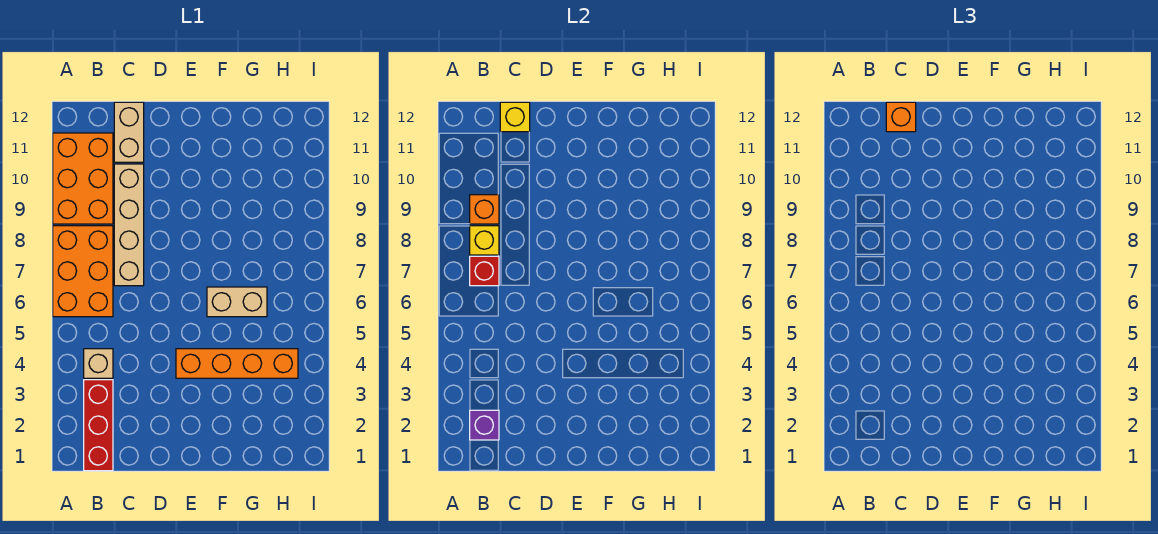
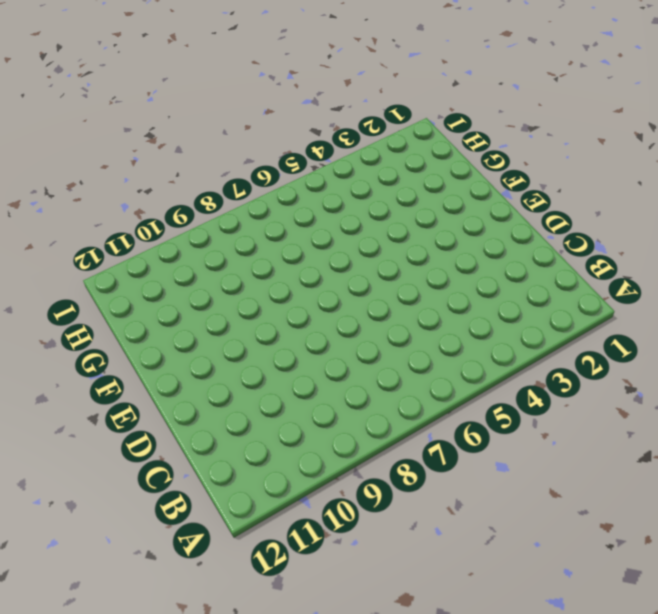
none -> orange 2x3 brick [53,226,113,317]
none -> orange 2x3 brick [53,133,113,224]
none -> red 1x3 brick [84,380,113,471]

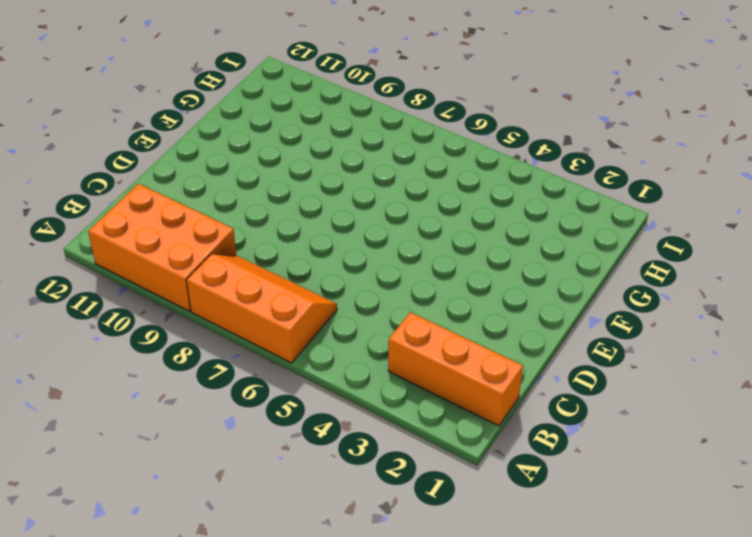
orange 2x3 slope [186,254,337,363] -> orange 2x3 brick [53,226,113,317]
orange 1x3 brick [388,312,523,426] -> red 1x3 brick [84,380,113,471]
none -> tan 1x1 brick [84,349,113,378]
none -> tan 1x4 brick [114,164,144,286]
none -> tan 1x2 brick [114,102,144,162]

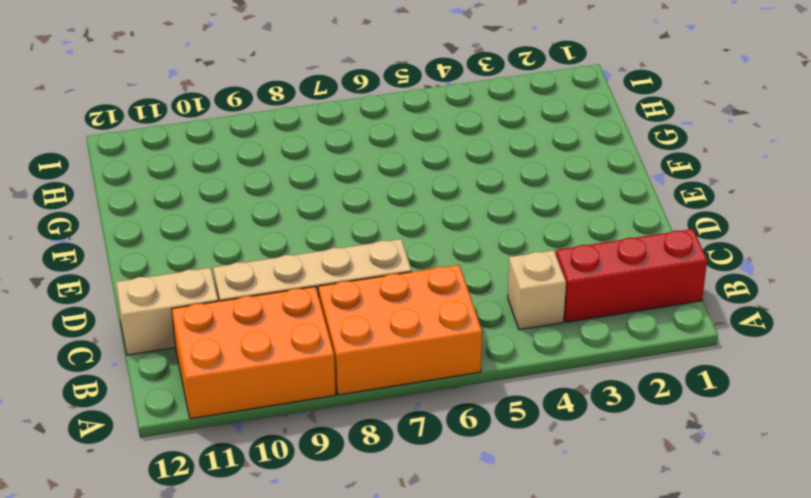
none -> orange 1x4 brick [176,349,298,378]
none -> tan 1x2 brick [207,287,267,317]
none -> purple 1x1 brick [470,410,499,440]

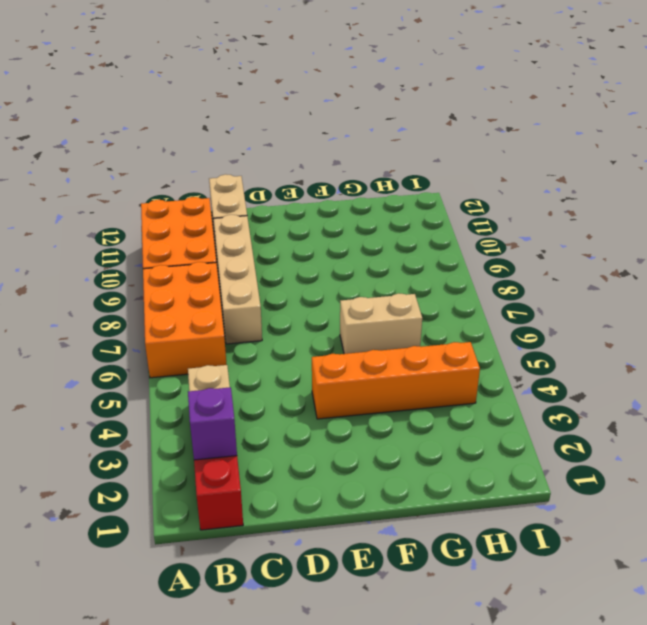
none -> red 1x1 brick [470,256,499,286]
none -> yellow 1x1 brick [470,226,499,255]
none -> orange 1x1 brick [470,195,499,224]

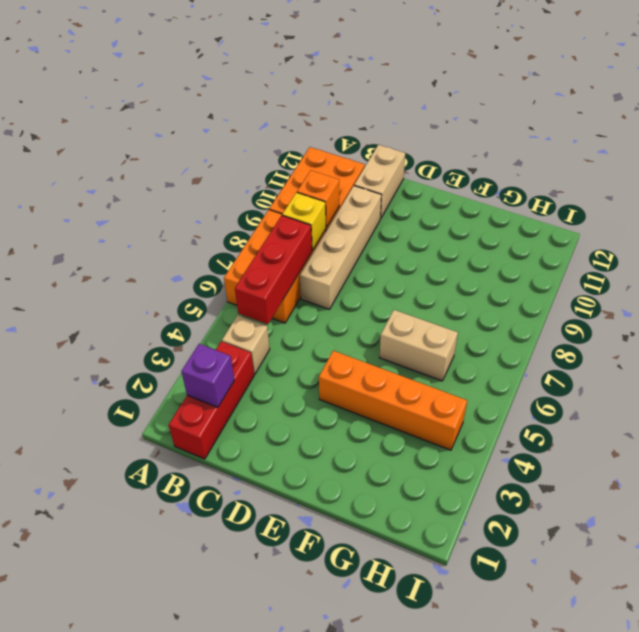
red 1x3 brick [235,216,312,324] -> red 1x1 brick [470,256,499,286]
none -> yellow 1x1 brick [500,102,530,132]
none -> orange 1x1 brick [886,102,916,132]

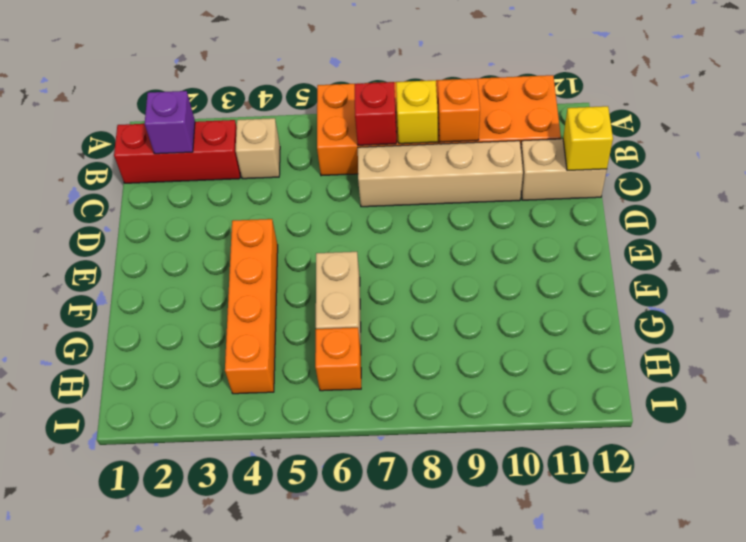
orange 1x1 brick [315,328,361,391] -> orange 1x1 brick moved to [886,102,916,132]

